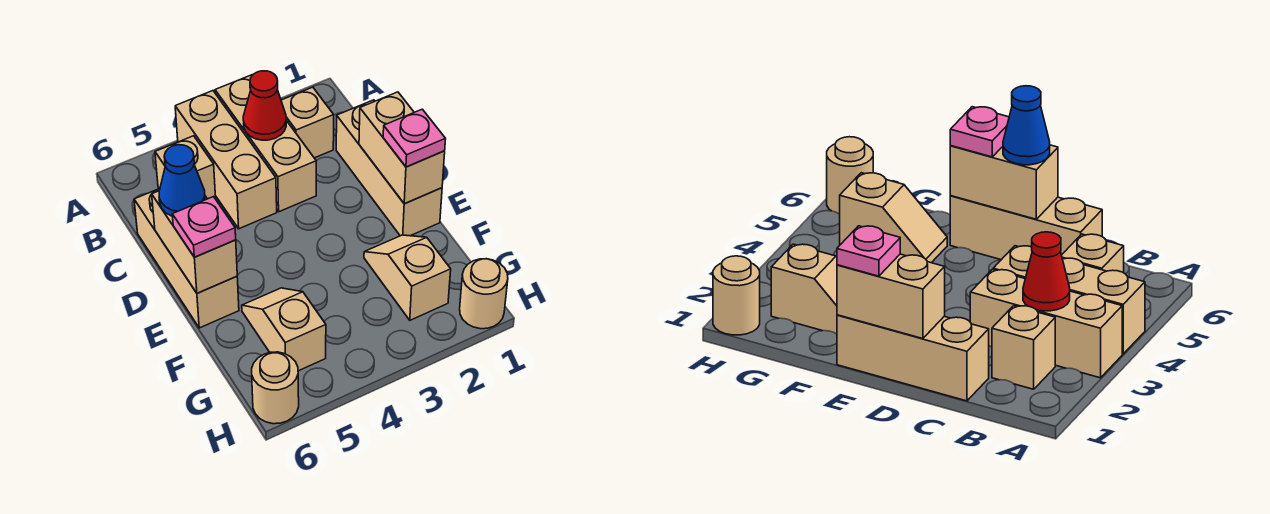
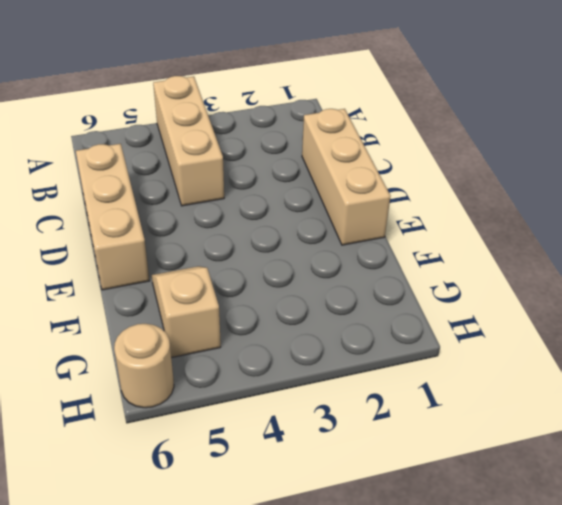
none -> tan 1x3 brick [215,75,316,212]
none -> tan 1x1 brick [281,87,334,158]
none -> tan 1x1 brick [155,136,216,199]

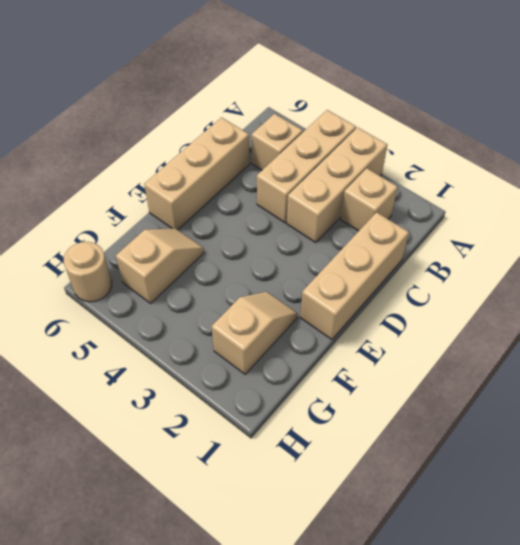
none -> tan 1x1 round brick [460,259,508,329]
none -> red 1x1 cone [243,71,286,140]
none -> tan 1x2 brick [359,92,445,204]

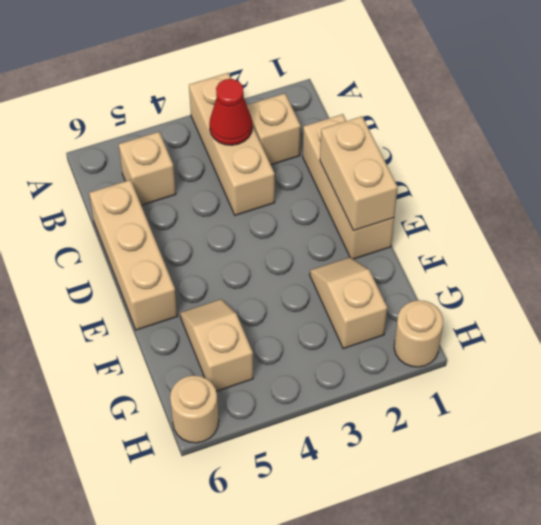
none -> tan 1x3 brick [175,91,277,229]
none -> tan 1x2 brick [152,191,237,293]
none -> blue 1x1 cone [159,145,205,216]

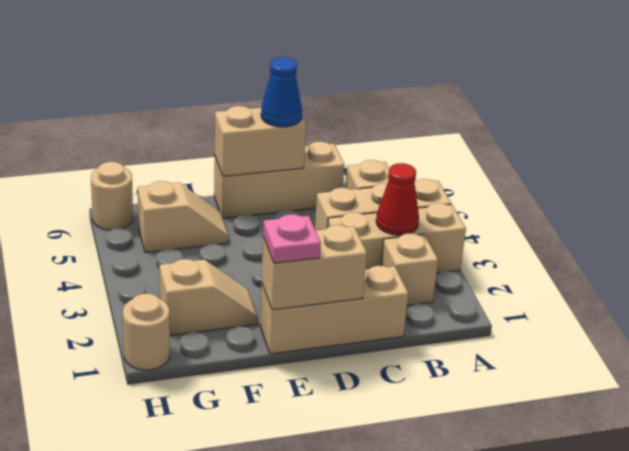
none -> pink 1x1 plate [172,197,236,257]

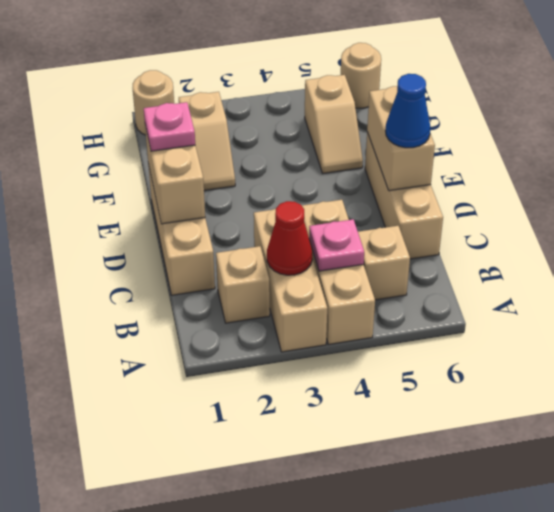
pink 1x1 plate [309,219,364,271] -> pink 1x1 plate moved to [172,197,236,257]

